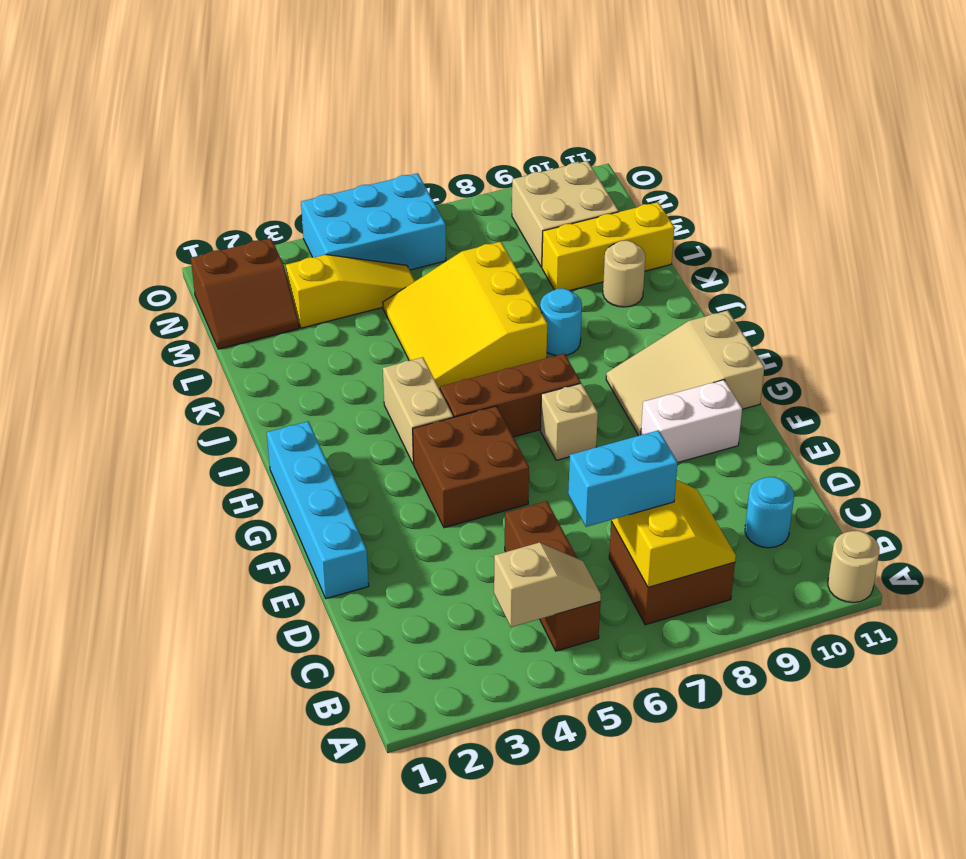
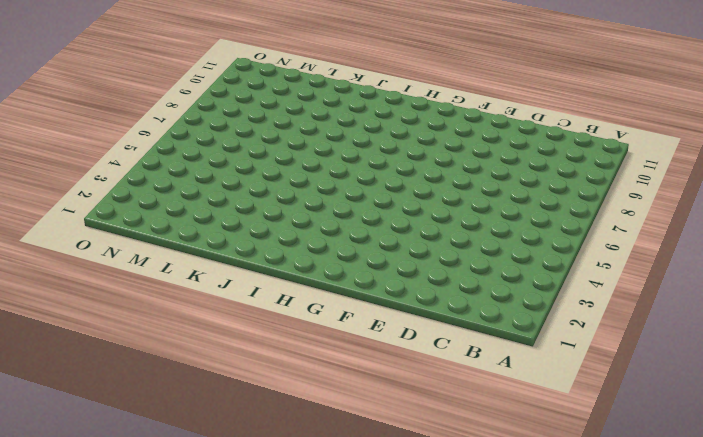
none -> tan 1x1 round brick [828,531,879,603]
none -> brown 1x3 brick [505,501,600,651]
none -> brown 2x2 brick [609,522,735,625]

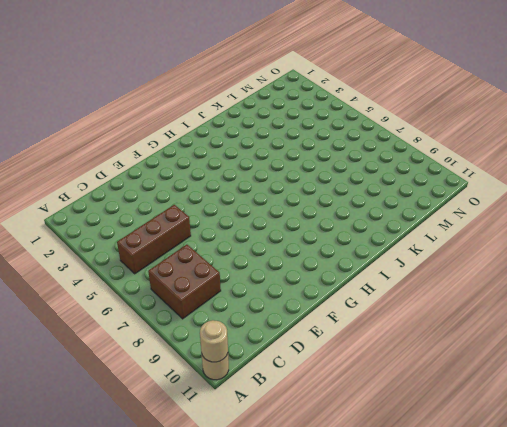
tan 1x1 round brick [200,320,228,362] -> tan 1x1 round brick moved to [603,240,645,307]
none -> cyan 1x1 round brick [745,477,794,548]
none -> cyan 1x4 brick [267,421,369,599]
none -> brown 2x2 brick [413,406,529,528]

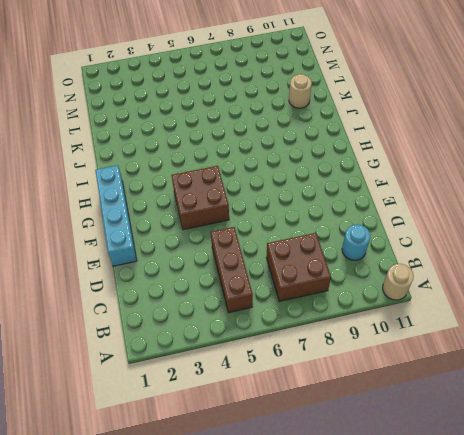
none -> white 1x2 brick [641,380,742,462]
none -> tan 1x1 brick [540,383,598,460]
none -> tan 2x3 slope [606,311,764,436]

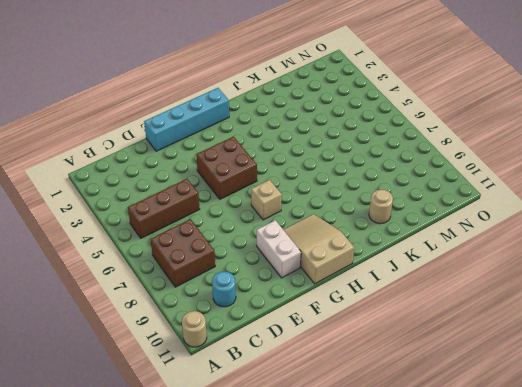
none -> tan 1x2 brick [383,357,453,464]
none -> brown 1x3 brick [440,354,581,437]
none -> yellow 3x3 slope [383,242,547,389]

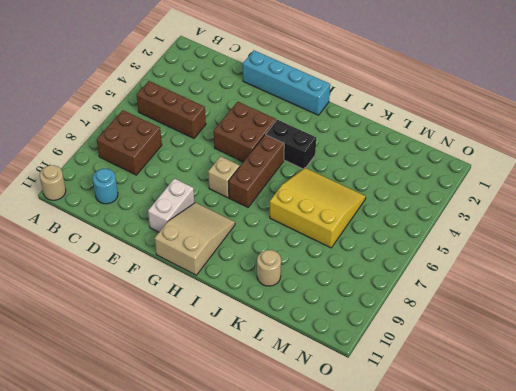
black 1x2 brick [266,120,316,169] -> tan 1x2 brick [383,357,453,464]
none -> cyan 1x1 round brick [540,288,582,356]
none -> yellow 1x3 brick [542,202,674,290]
none -> brown 2x2 slope [191,238,299,349]

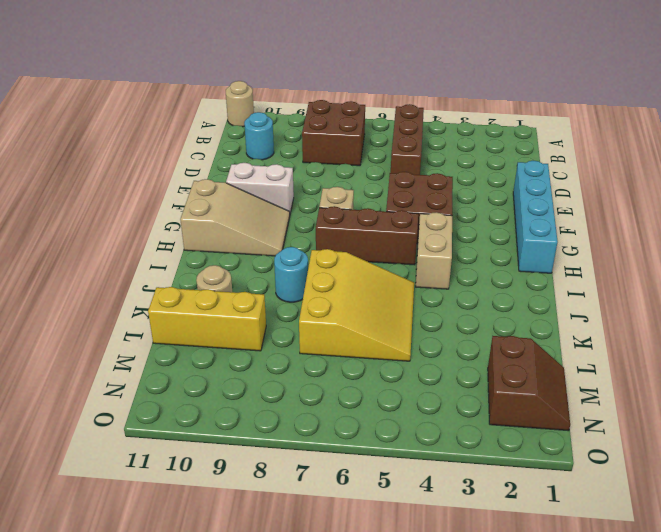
brown 2x2 slope [488,336,570,431] -> brown 2x2 slope turned to [191,238,299,349]
none -> yellow 1x3 slope [286,255,415,328]
none -> tan 2x2 brick [512,161,619,267]
none -> cyan 2x3 brick [301,173,446,270]

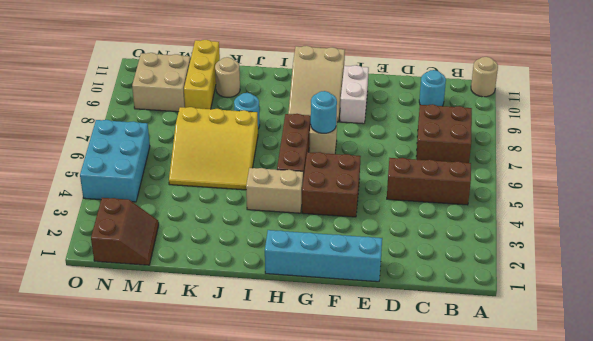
cyan 1x1 round brick [311,91,337,133] -> none
none -> yellow 1x3 slope [286,255,415,328]
none -> tan 1x2 slope [494,542,601,627]
none -> yellow 2x2 slope [611,480,736,587]

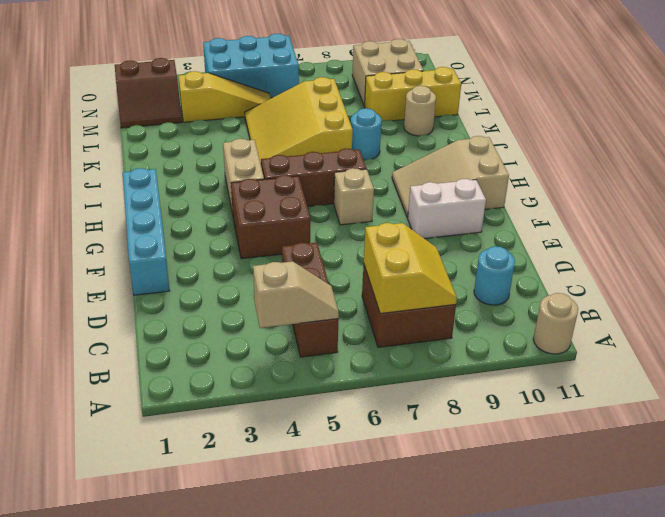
none -> cyan 1x2 brick [568,430,678,527]

